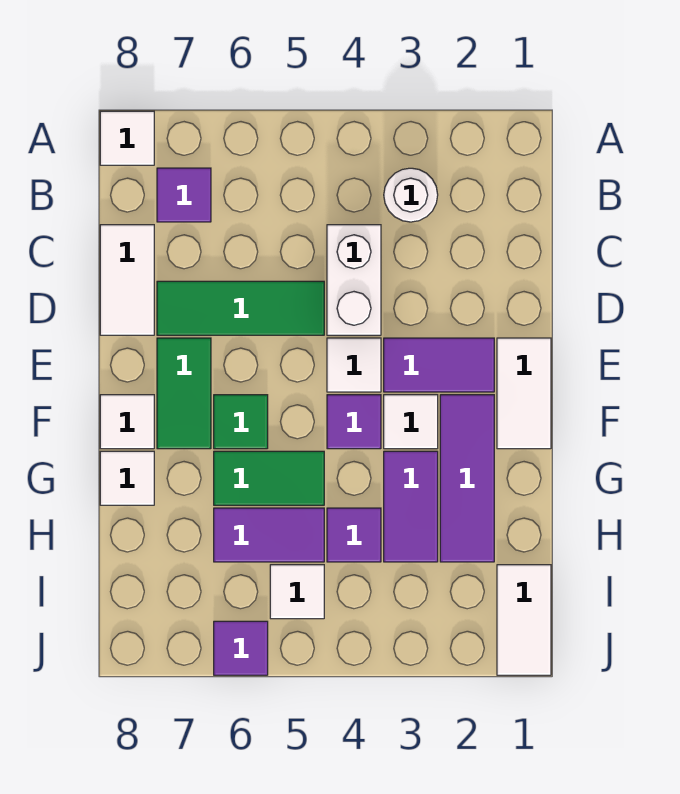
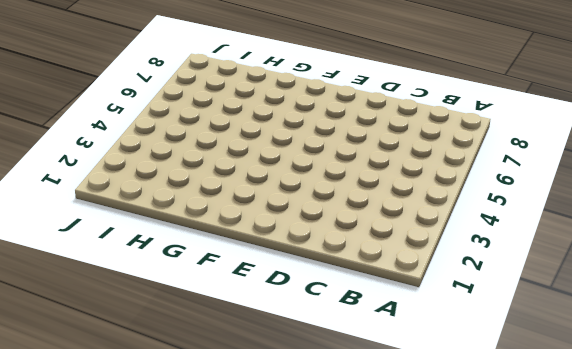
none -> white 1x1 tile [100,111,154,165]
none -> white 1x1 round brick [384,168,438,222]
none -> purple 1x1 tile [157,168,211,222]

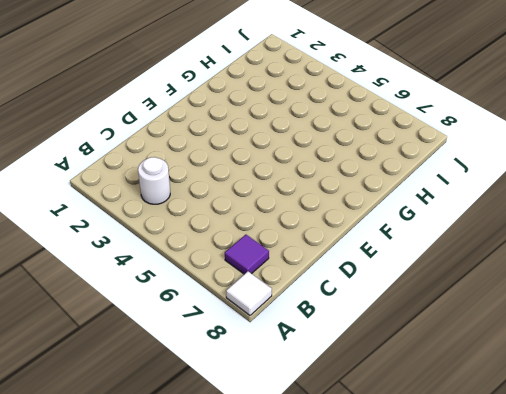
none -> white 1x2 brick [327,225,381,335]
none -> white 1x2 tile [100,225,154,335]
none -> green 1x3 tile [157,281,324,335]

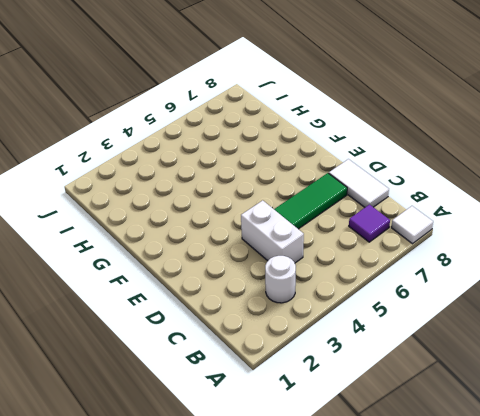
none -> white 1x2 tile [497,338,551,449]
none -> purple 1x2 tile [384,338,494,392]
none -> white 1x1 tile [327,338,381,392]

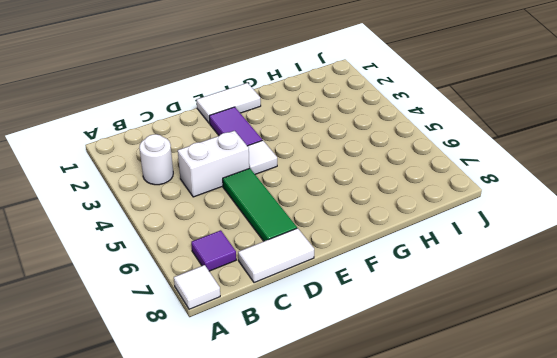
none -> green 1x2 tile [157,338,211,449]
none -> purple 1x3 tile [440,395,494,562]
none -> white 1x1 tile [384,395,438,449]

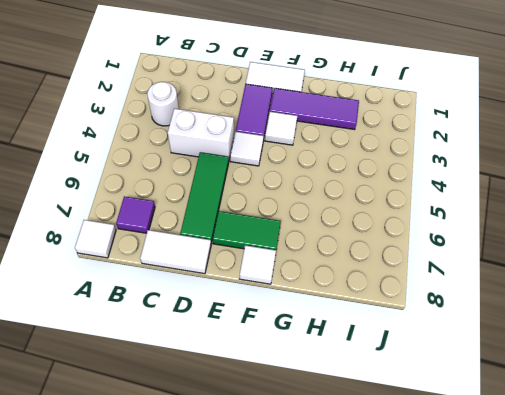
none -> purple 1x1 tile [327,395,381,449]
none -> green 1x1 tile [214,395,268,449]
none -> purple 1x2 tile [384,451,438,562]

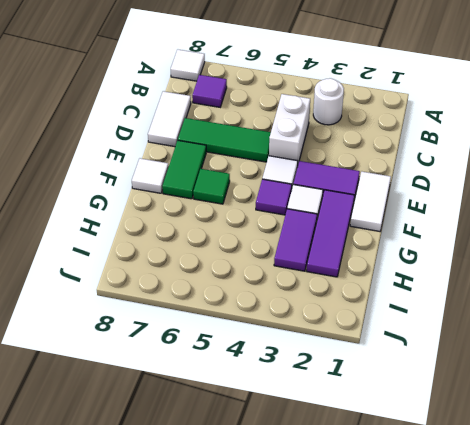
none -> green 1x2 tile [214,451,324,505]
none -> white 1x1 tile [100,451,154,505]
none -> purple 1x1 tile [327,508,381,562]

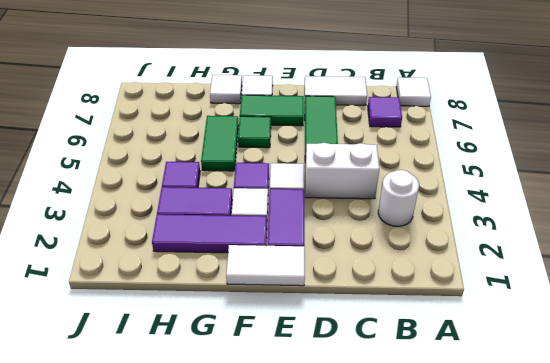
none -> purple 1x2 tile [214,508,324,562]
none -> white 1x2 tile [497,565,551,675]
none -> white 1x1 tile [270,565,324,619]

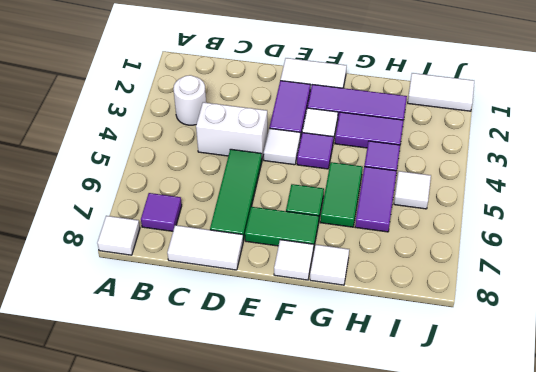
none -> purple 1x1 tile [214,621,268,675]

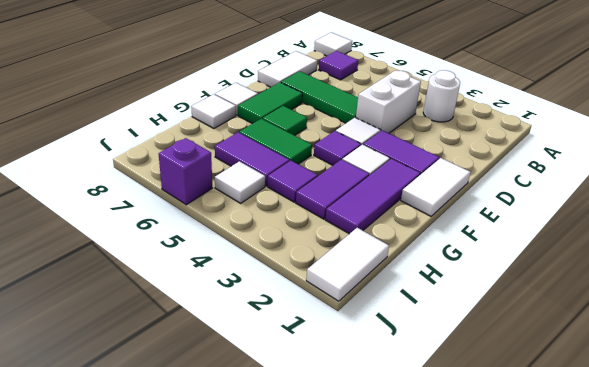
purple 1x1 brick [159,138,212,205] -> purple 1x1 tile [214,621,268,675]

